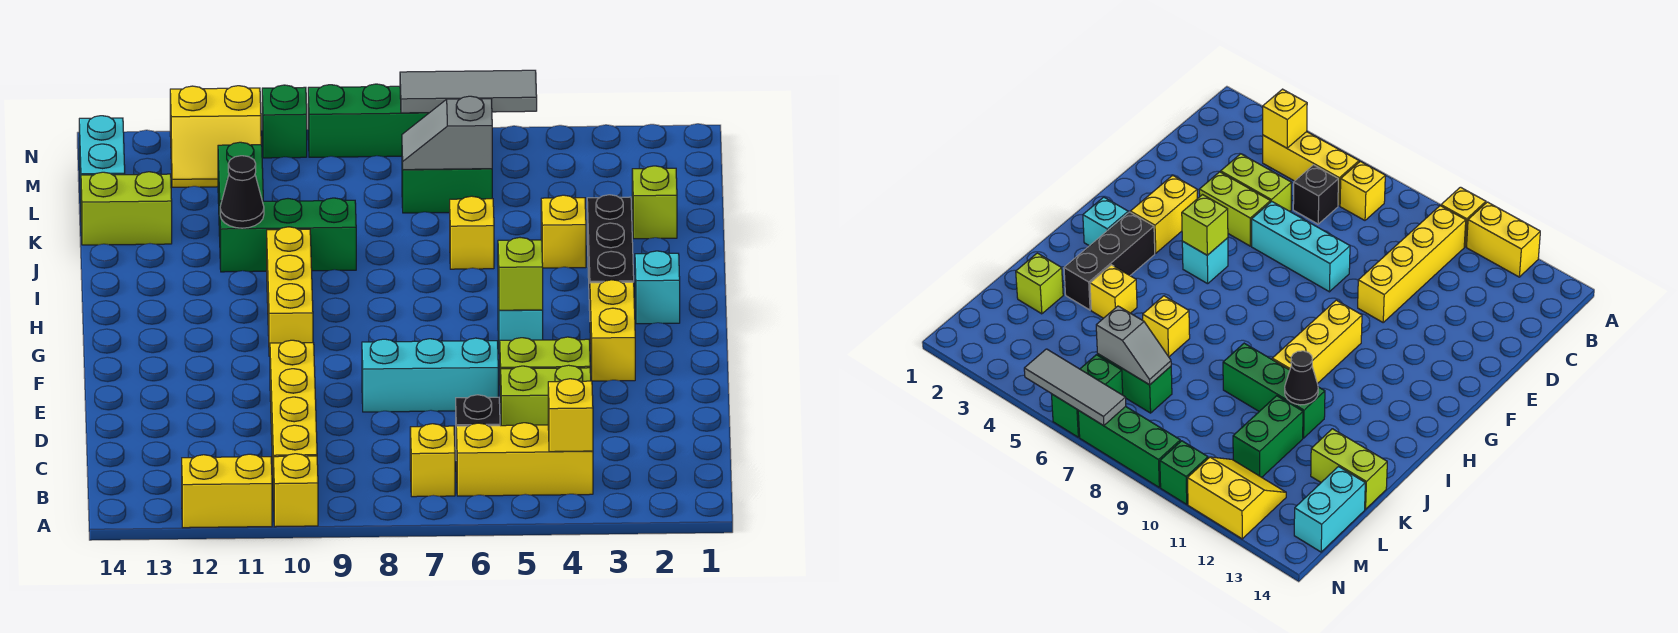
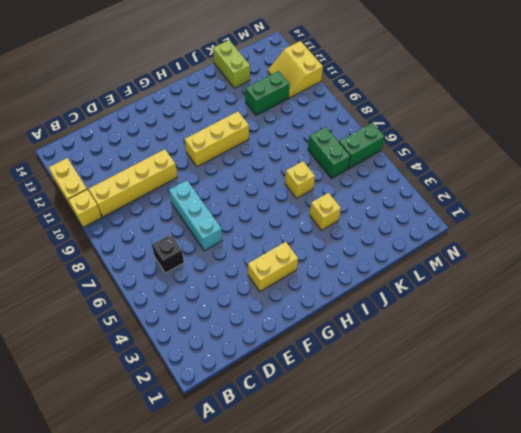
none -> yellow 1x3 brick [456,423,593,496]
none -> yellow 1x1 brick [410,424,455,497]
none -> lime 1x2 brick [501,365,591,426]
none -> lime 1x2 brick [500,337,590,407]

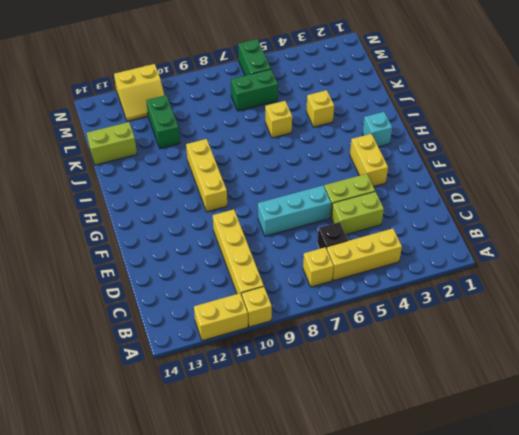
none -> cyan 1x1 brick [498,298,543,354]
none -> black 1x3 brick [587,195,634,311]
none -> green 1x3 brick [220,198,356,272]
none -> lime 1x1 brick [632,166,677,239]

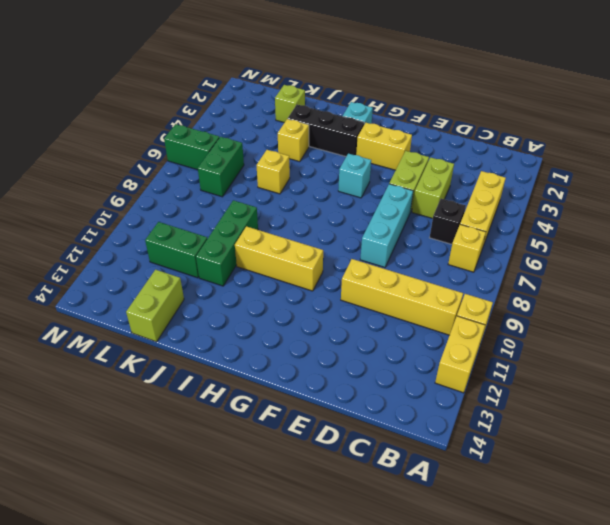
none -> cyan 1x2 brick [79,116,125,200]
none -> yellow 2x2 slope [170,86,261,187]
none -> green 1x3 brick [308,84,429,157]
none -> green 1x1 brick [262,85,307,158]

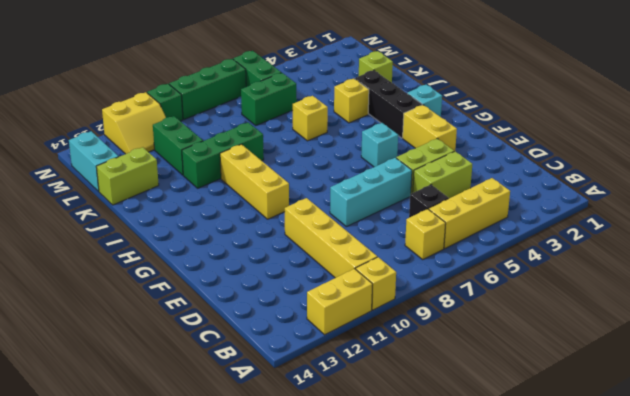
none -> yellow 1x1 brick [548,379,593,452]
none -> lime 1x1 brick [498,238,543,310]
none -> black 1x1 cone [220,156,264,228]
none -> grey 1x2 slope [402,96,492,170]

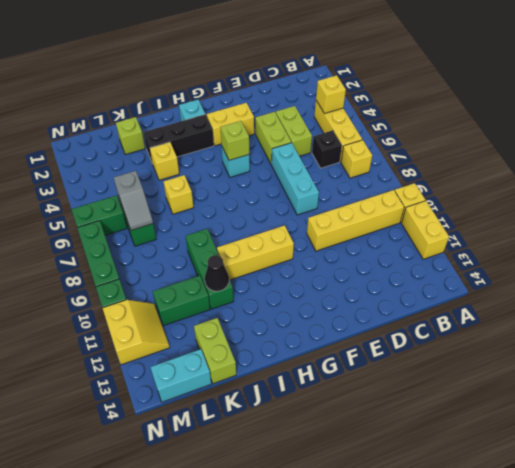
none -> grey 1x3 tile [400,70,537,113]

